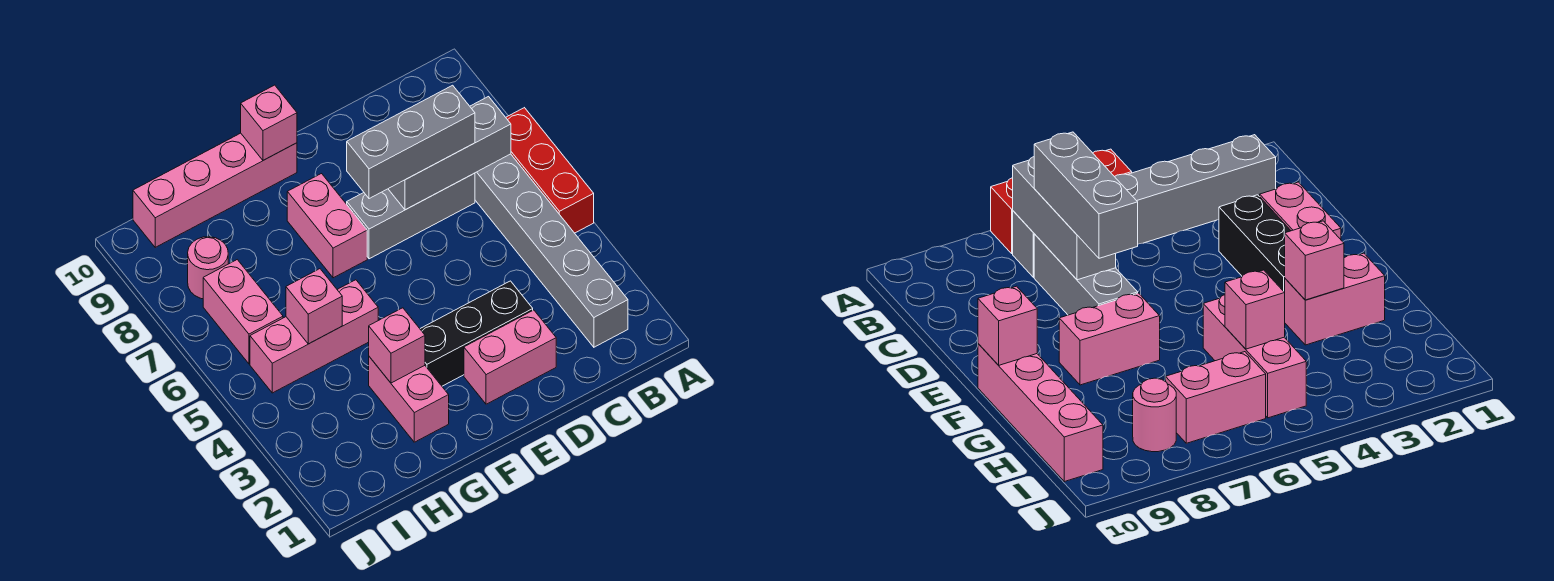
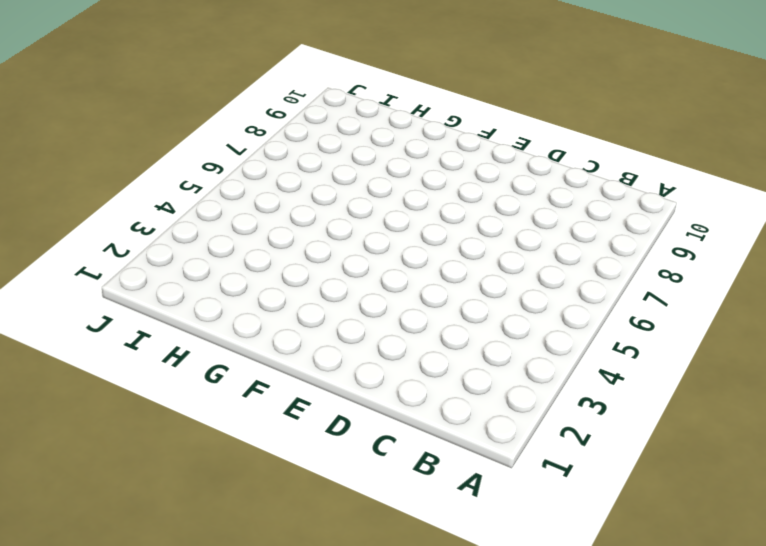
none -> red 1x3 brick [506,108,594,233]
none -> grey 1x6 brick [475,154,628,347]
none -> grey 1x3 brick [347,173,475,259]

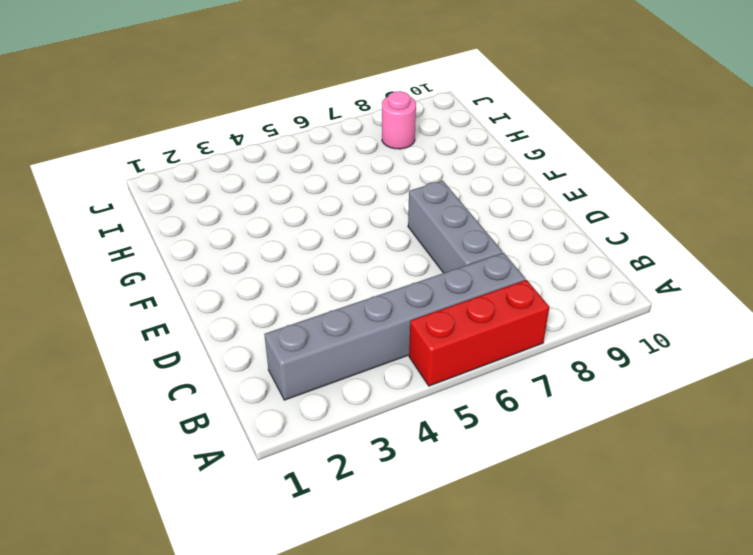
none -> pink 1x2 brick [464,310,556,404]
none -> black 1x3 brick [420,281,533,386]
none -> pink 1x2 brick [287,174,367,278]

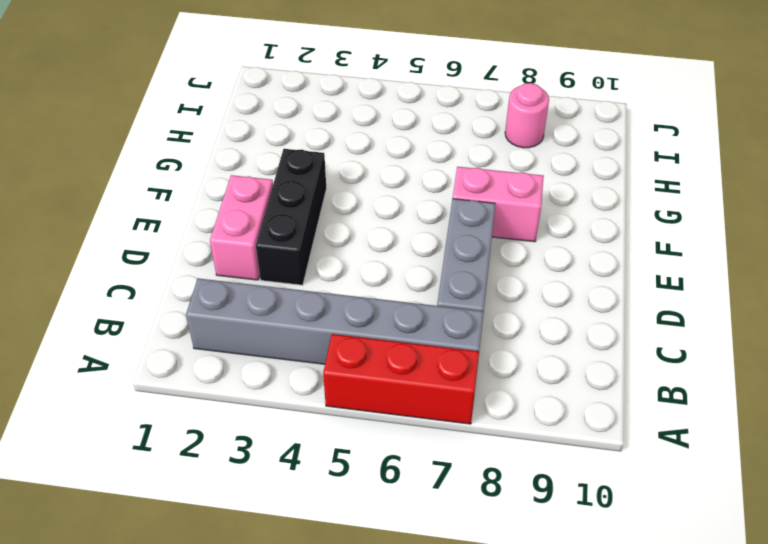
none -> pink 1x4 brick [133,133,297,247]
none -> pink 1x2 brick [369,357,449,442]
none -> pink 1x3 brick [250,280,378,393]

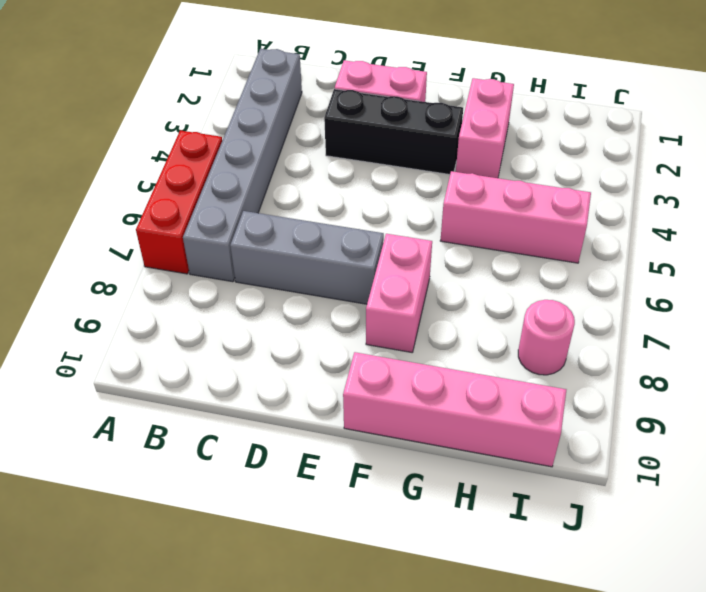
none -> pink 1x2 brick [203,260,283,364]
none -> grey 1x3 brick [389,97,511,210]
none -> pink 1x1 brick [241,85,297,160]

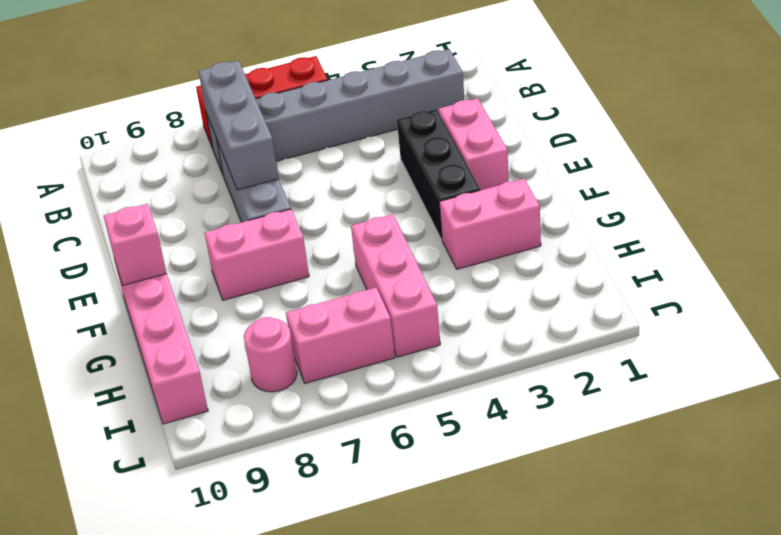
none -> pink 1x1 brick [369,308,425,383]
none -> pink 1x1 brick [286,269,342,344]
none -> grey 1x3 brick [347,85,475,199]

